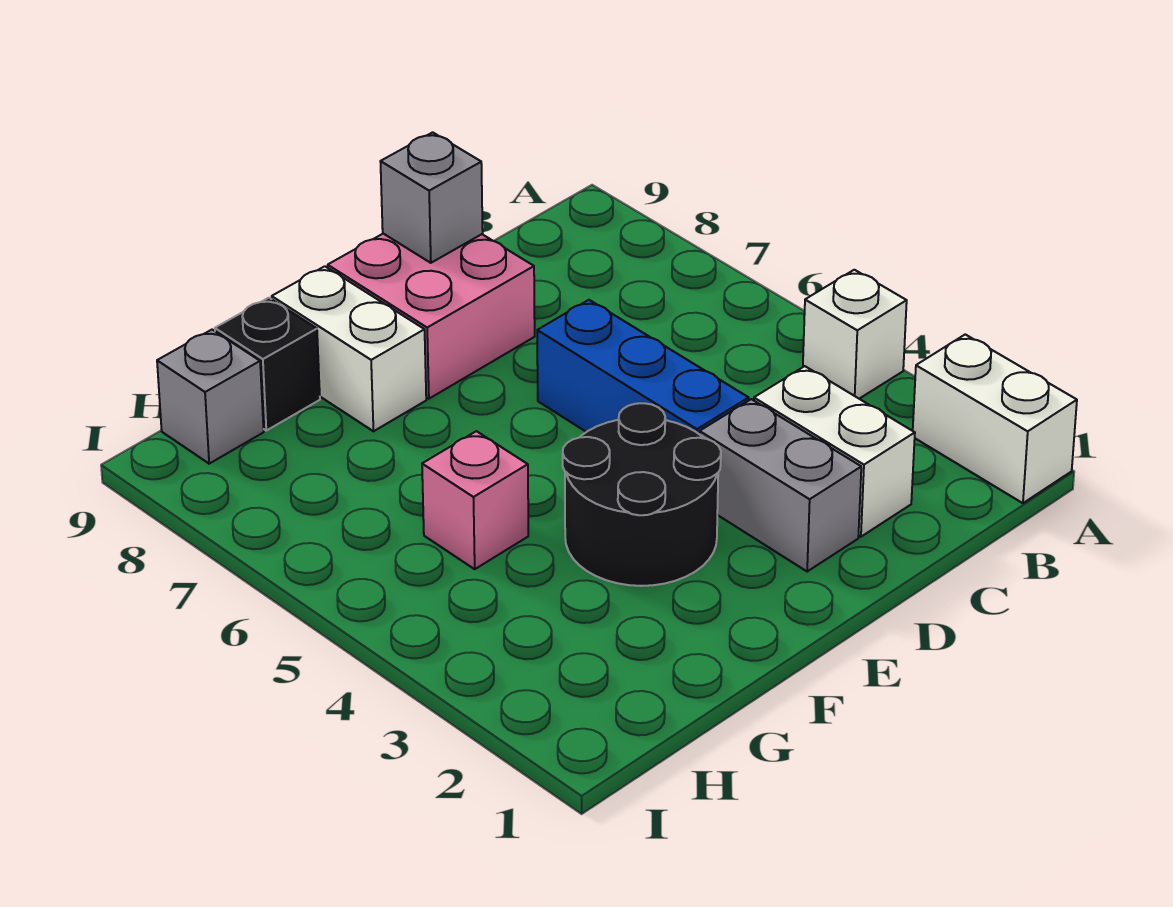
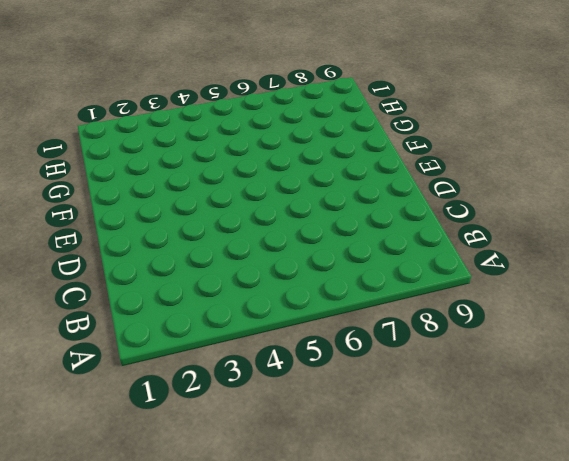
none -> white 1x2 brick [913,334,1077,503]
none -> white 1x1 brick [803,270,907,399]
none -> white 1x2 brick [754,366,915,537]

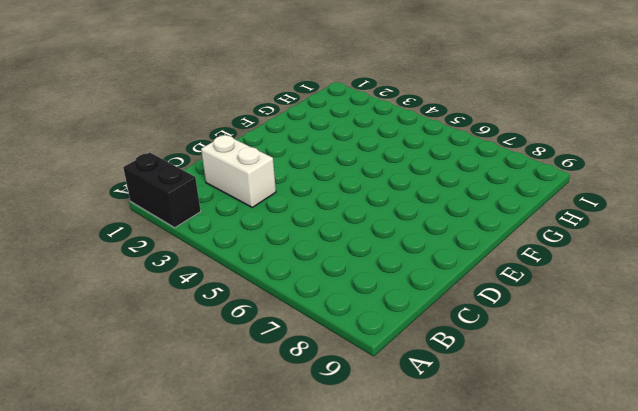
black 1x2 brick [123,153,201,228] -> white 1x2 brick [913,334,1077,503]
none -> white 1x1 brick [803,270,907,399]
none -> grey 1x2 brick [700,399,861,571]
none -> blue 1x3 brick [537,300,749,434]

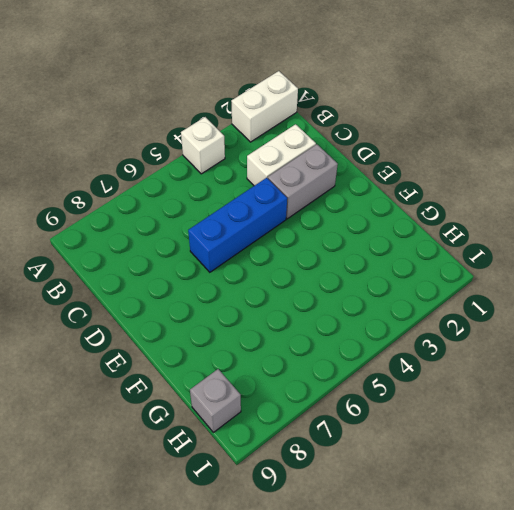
none -> pink 2x2 brick [328,234,535,399]
none -> black 2x2 round brick [563,403,721,586]
none -> white 1x2 brick [272,266,426,431]

